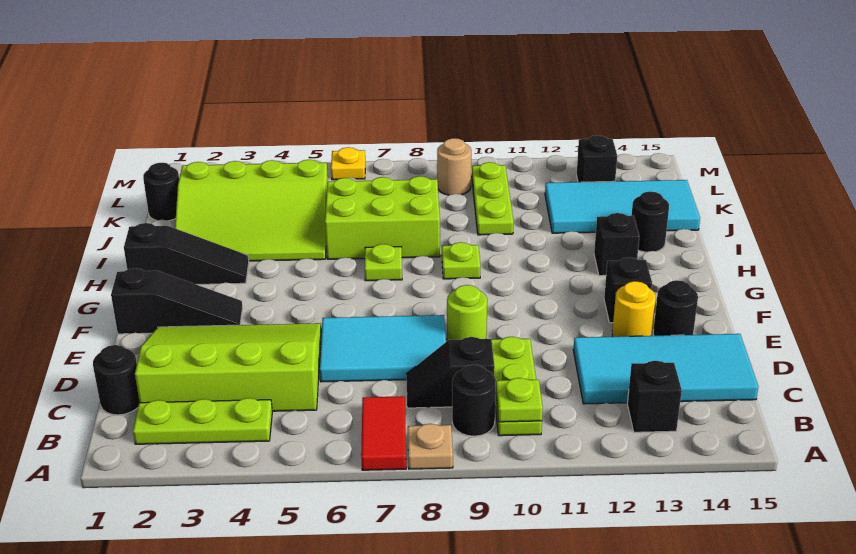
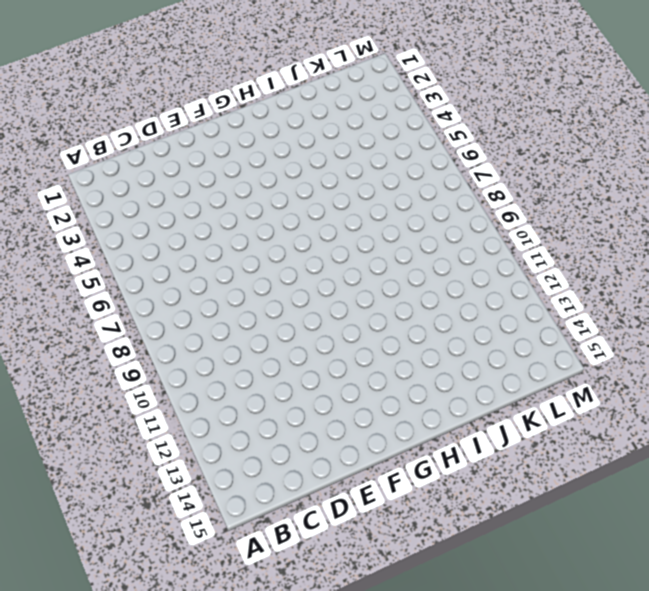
none -> red 1x2 tile [361,396,406,470]
none -> tan 1x1 plate [408,424,453,469]
none -> lime 1x3 plate [133,398,272,444]
none -> black 1x1 round brick [452,365,496,436]

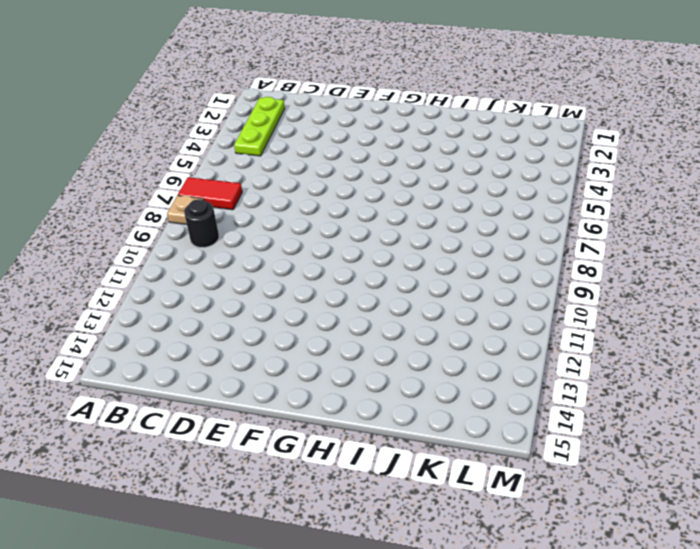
none -> lime 1x3 plate [492,337,542,436]
none -> black 1x1 brick [627,361,682,432]
none -> black 1x1 round brick [93,345,140,415]
none -> lime 3x4 slope [135,323,321,411]

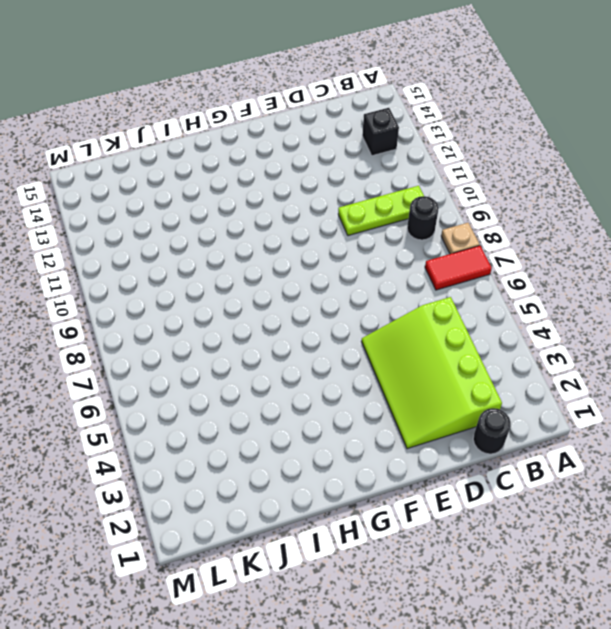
none -> lime 1x3 plate [133,398,272,444]
none -> black 1x2 slope [406,337,494,408]
none -> cyan 2x4 tile [573,334,758,404]
none -> cyan 2x3 tile [320,315,446,382]

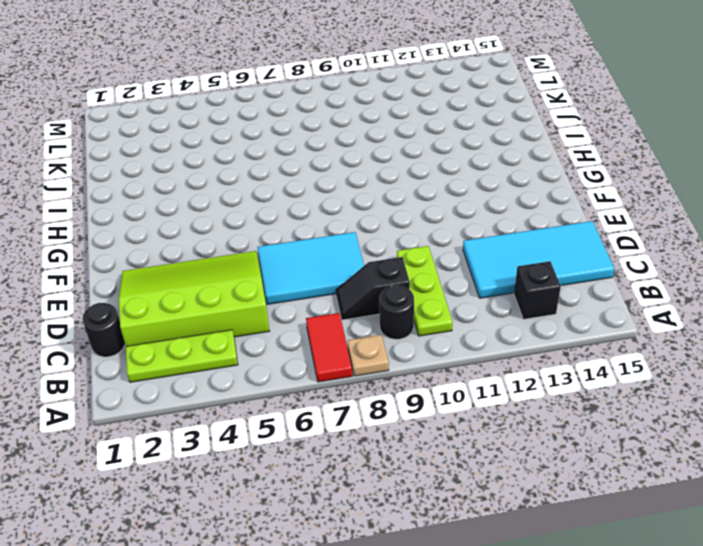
none -> lime 1x1 round brick [447,285,487,341]
none -> yellow 1x1 round brick [612,281,656,337]
none -> black 1x1 round brick [653,280,698,336]
none -> black 1x3 slope [111,268,242,334]

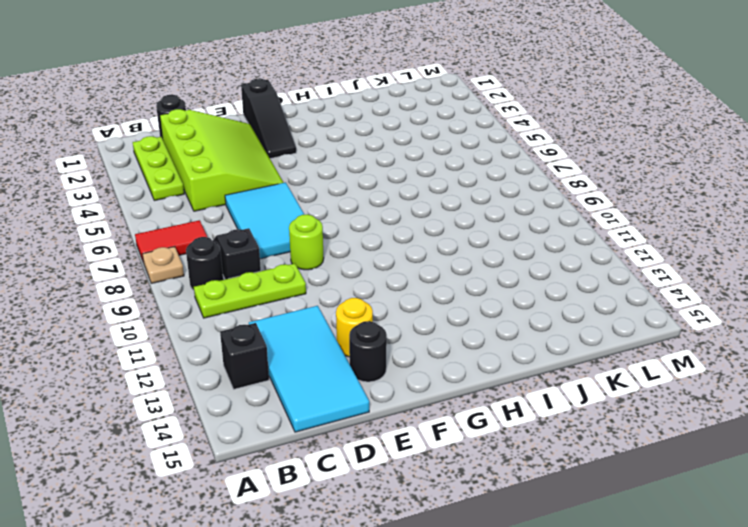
none -> black 1x1 brick [604,257,652,323]
none -> black 1x3 slope [124,223,249,284]
none -> lime 1x1 plate [365,244,402,281]
none -> lime 1x1 plate [442,242,480,279]

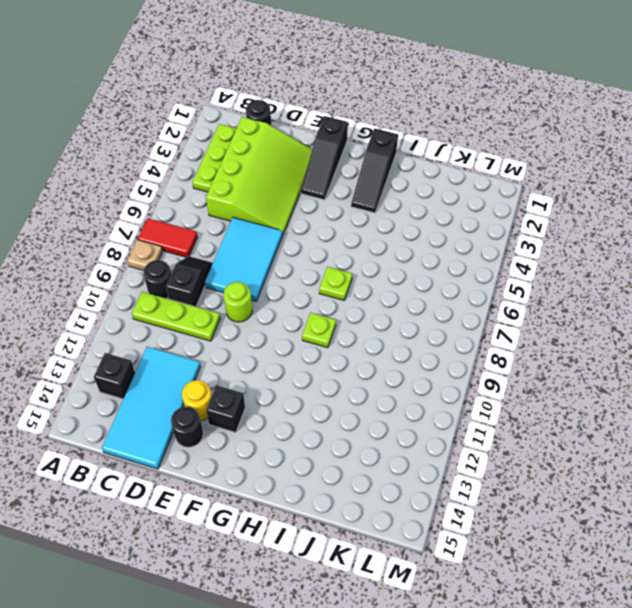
none -> black 1x1 brick [594,213,639,276]
none -> lime 3x4 slope [175,160,328,261]
none -> lime 2x3 brick [325,176,440,259]
none -> black 1x1 round brick [631,191,669,252]

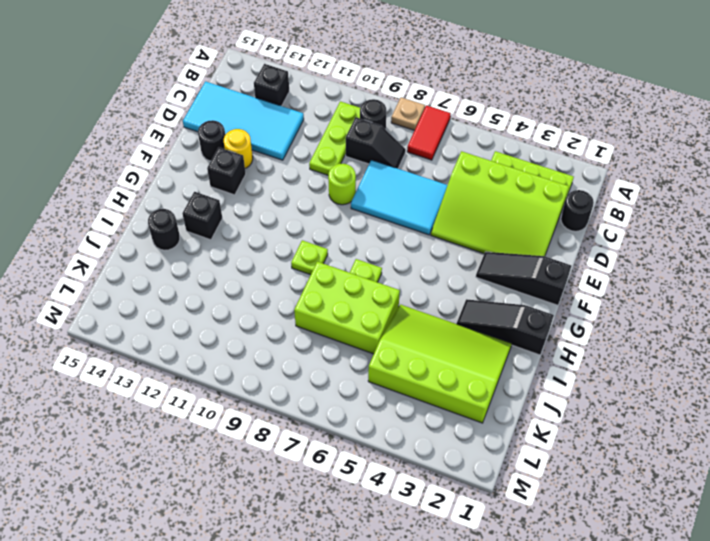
none -> lime 1x3 plate [472,162,514,235]
none -> cyan 2x4 tile [545,180,700,233]
none -> black 1x1 round brick [143,163,179,221]
none -> tan 1x1 round brick [437,138,471,195]

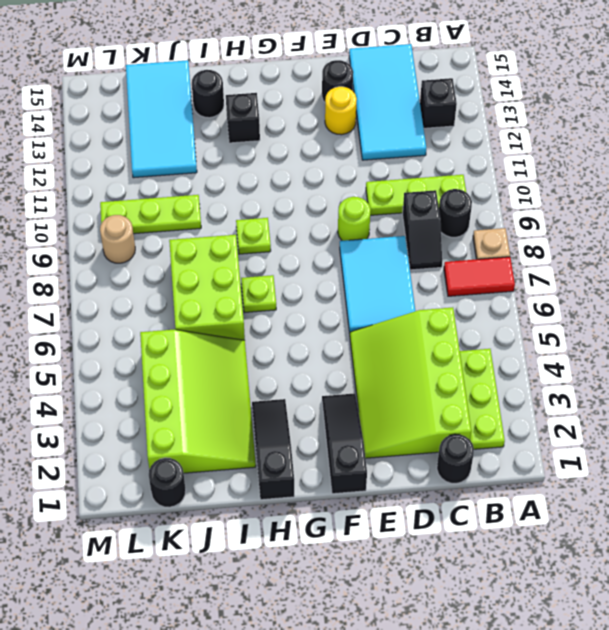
none -> black 1x1 brick [604,257,652,323]
none -> black 1x1 brick [577,135,617,182]
none -> yellow 1x1 plate [331,147,365,180]
none -> lime 1x1 plate [496,378,543,422]

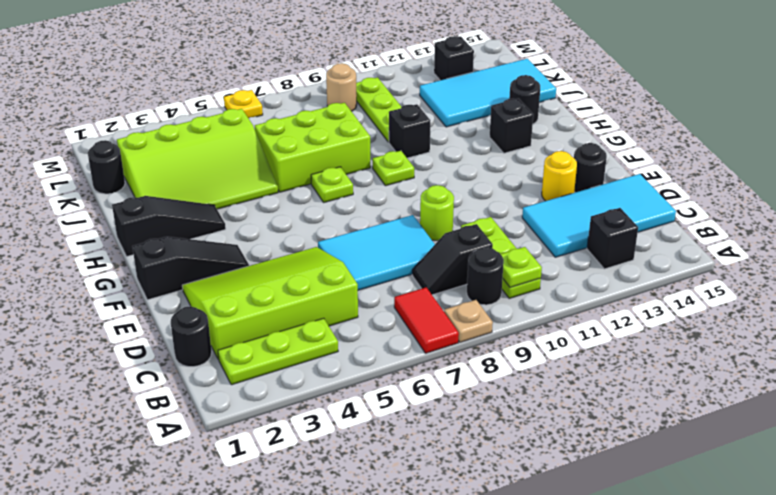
black 1x1 brick [389,104,431,158] -> black 1x1 brick moved to [604,257,652,323]

